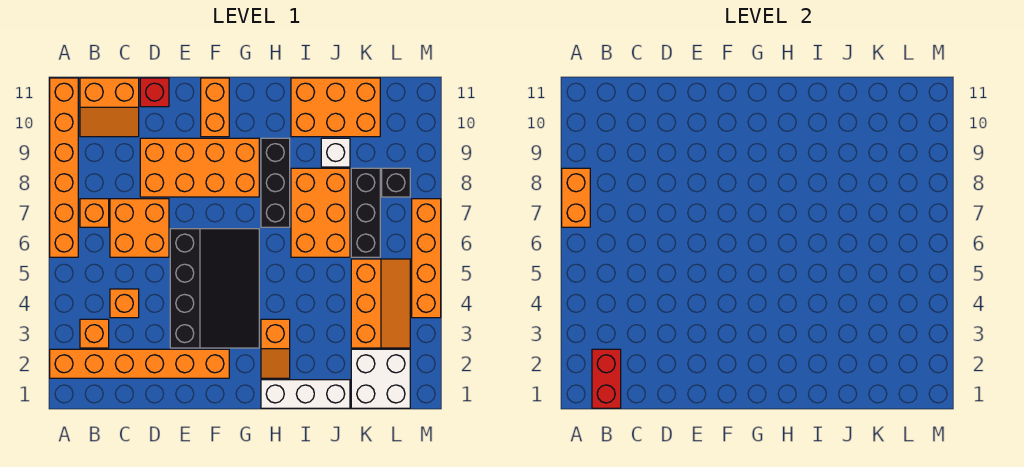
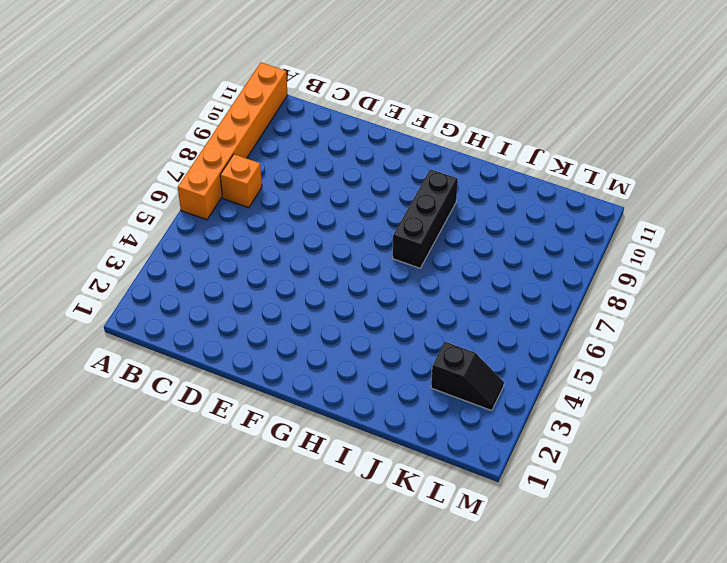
black 1x2 slope [431,342,504,411] -> orange 2x3 slope [351,259,410,348]
none -> orange 1x6 brick [50,349,229,378]
none -> orange 1x1 brick [80,319,109,348]
none -> orange 2x2 slope [80,78,139,137]

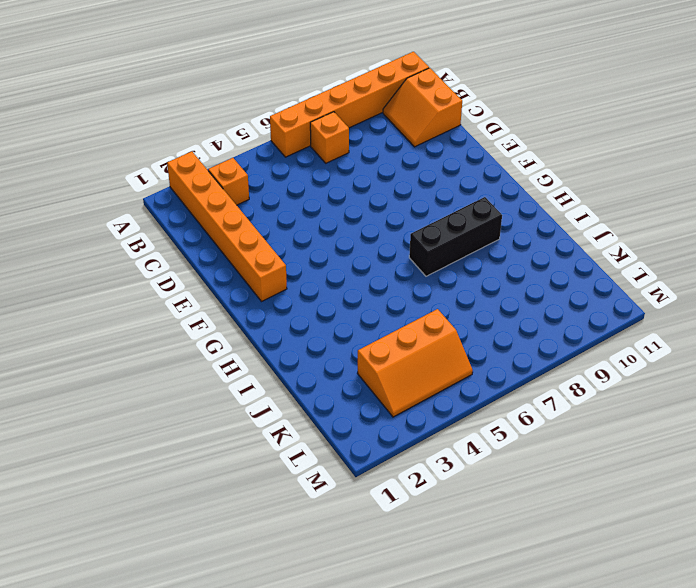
none -> orange 1x1 brick [110,289,139,318]
none -> orange 2x2 brick [110,199,169,257]
none -> orange 2x4 brick [140,138,259,197]

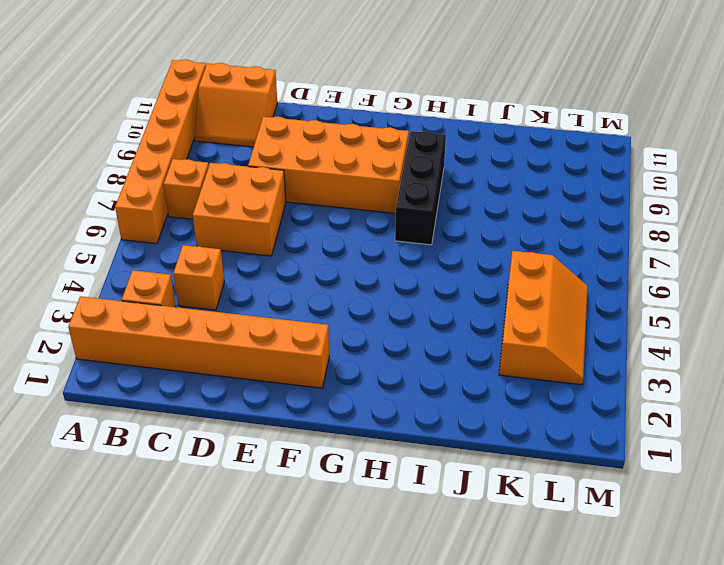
none -> red 1x1 brick [140,78,169,107]
none -> black 3x4 slope [170,229,259,348]
none -> orange 1x2 brick [201,78,229,137]

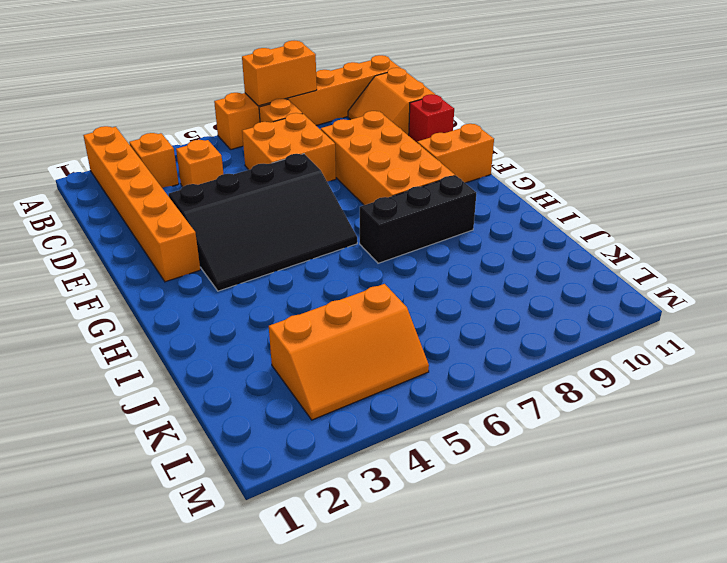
none -> white 1x3 brick [261,380,350,408]
none -> orange 1x2 slope [261,319,290,378]
none -> orange 2x3 brick [291,168,350,257]

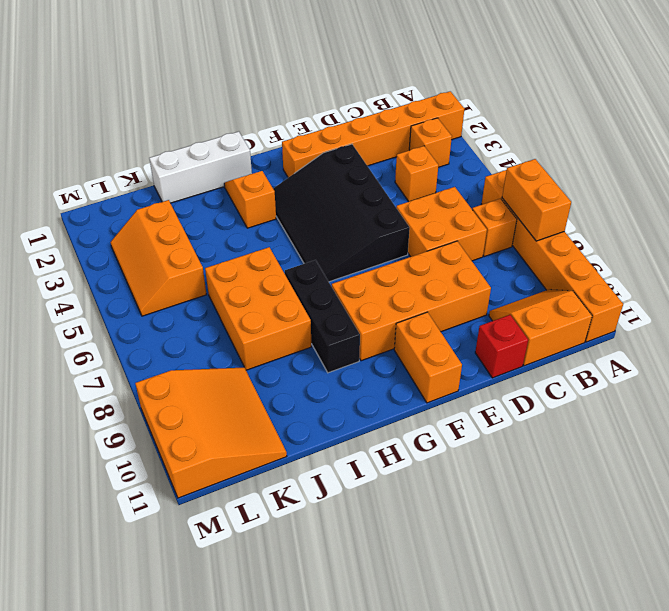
orange 3x3 slope [135,367,287,498] -> orange 2x3 brick [291,78,380,137]
none -> white 1x1 brick [321,138,350,167]
none -> white 2x2 brick [351,349,410,408]
none -> black 1x3 brick [351,168,380,257]

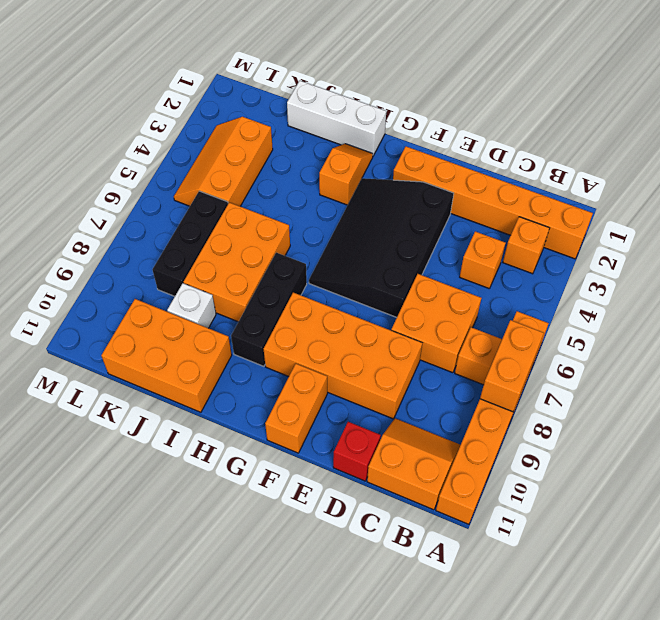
none -> white 2x2 brick [351,349,410,408]
none -> black 1x1 brick [382,168,410,197]
none -> orange 1x4 brick [412,199,441,318]

